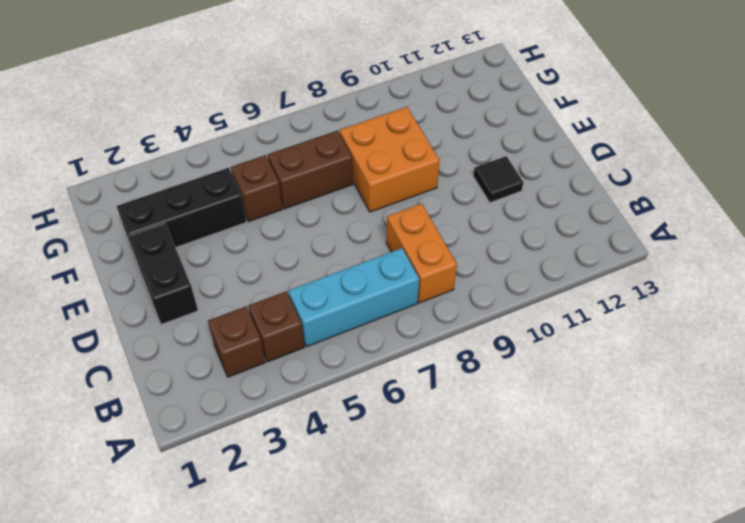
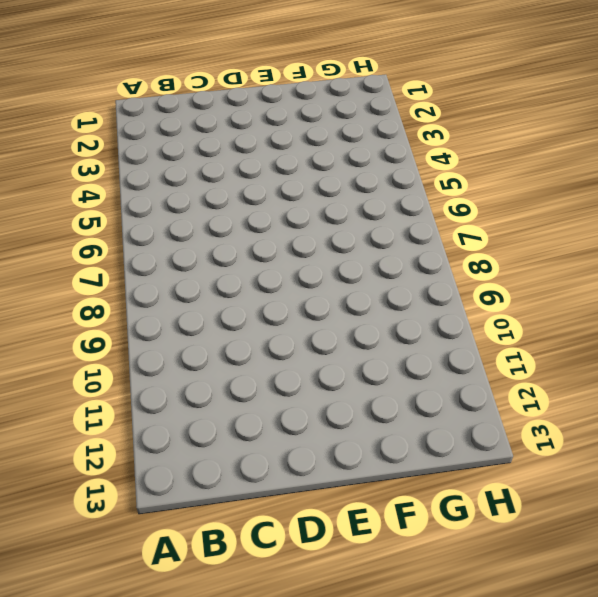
none -> brown 1x1 brick [208,306,265,377]
none -> brown 1x1 brick [249,291,304,362]

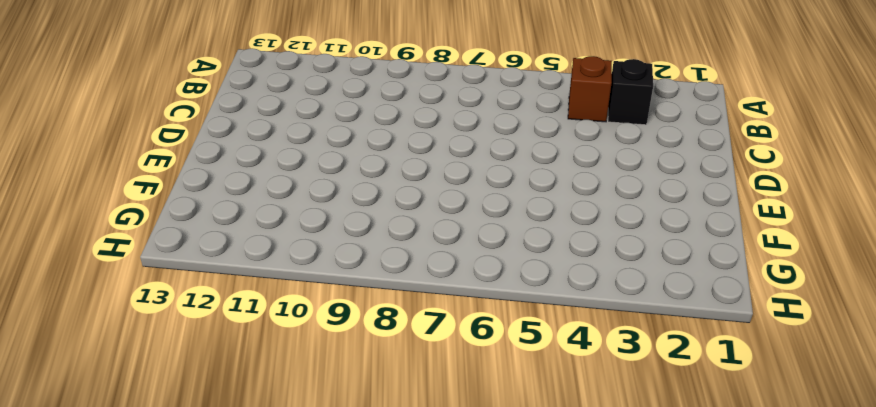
black 1x1 brick [608,59,653,125] -> brown 1x1 brick [208,306,265,377]
none -> cyan 1x3 brick [289,248,419,347]
none -> orange 1x2 brick [386,204,457,303]

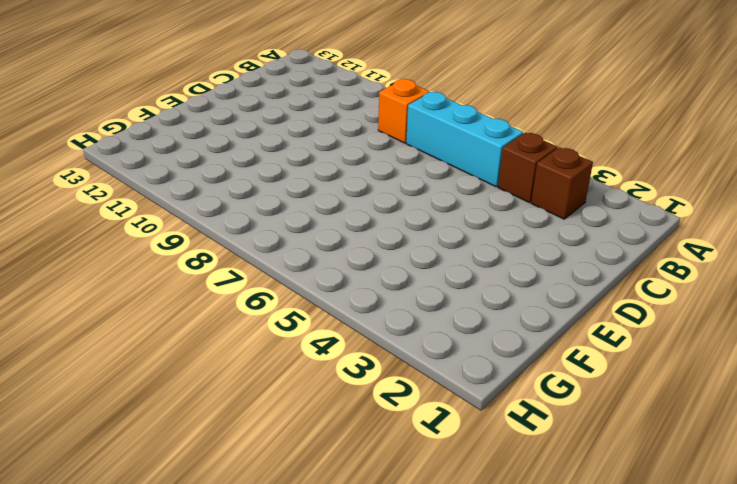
orange 1x1 brick [378,79,429,143] -> orange 1x2 brick [386,204,457,303]
none -> black 1x2 brick [128,224,198,325]
none -> black 1x1 tile [473,156,523,203]

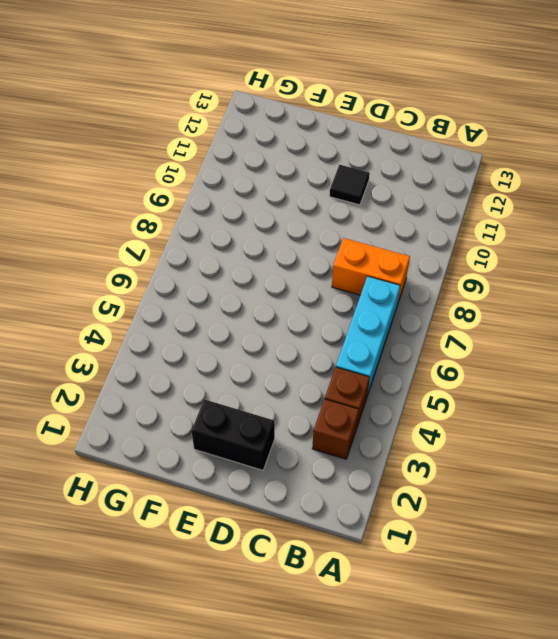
none -> orange 2x2 brick [339,107,440,212]
none -> black 1x3 brick [117,168,246,250]

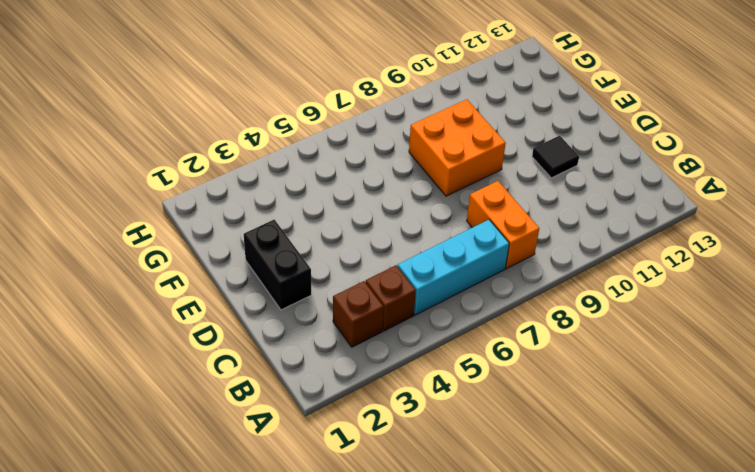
none -> black 1x3 brick [117,168,246,250]
none -> brown 1x1 brick [231,155,282,222]

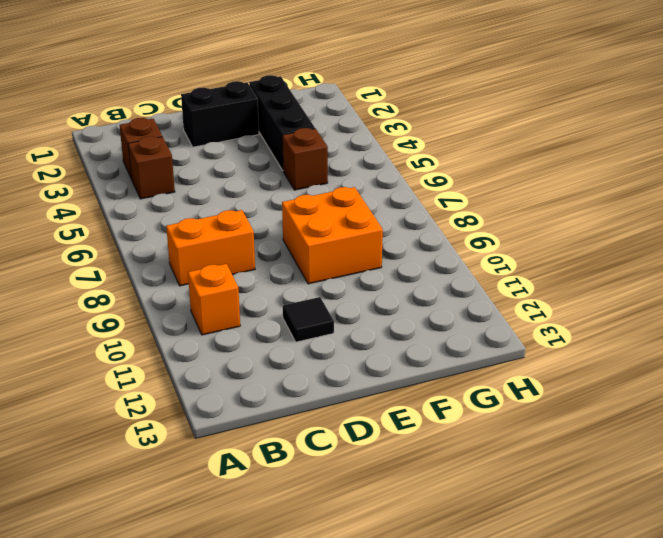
orange 1x1 brick [188,264,240,335] -> none
none -> cyan 1x3 brick [289,248,419,347]
none -> brown 1x2 brick [268,131,353,209]

